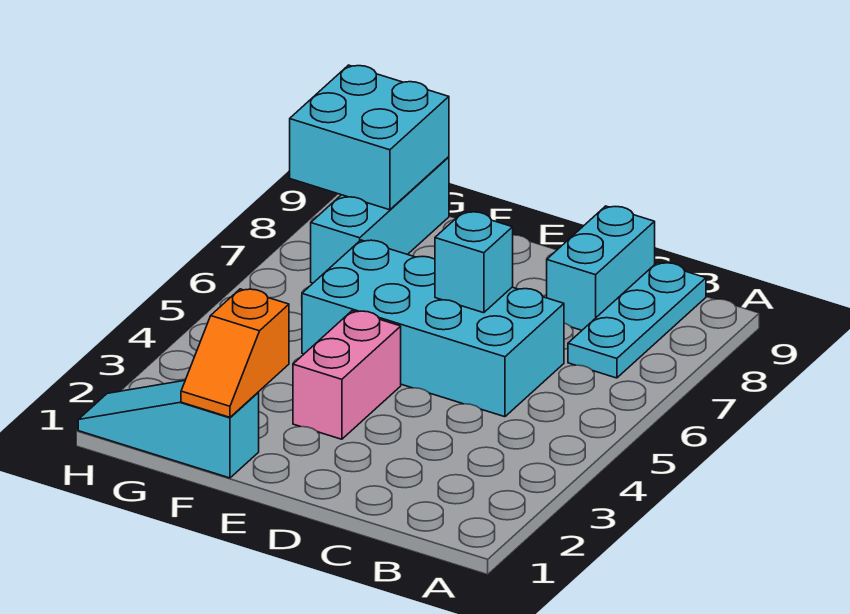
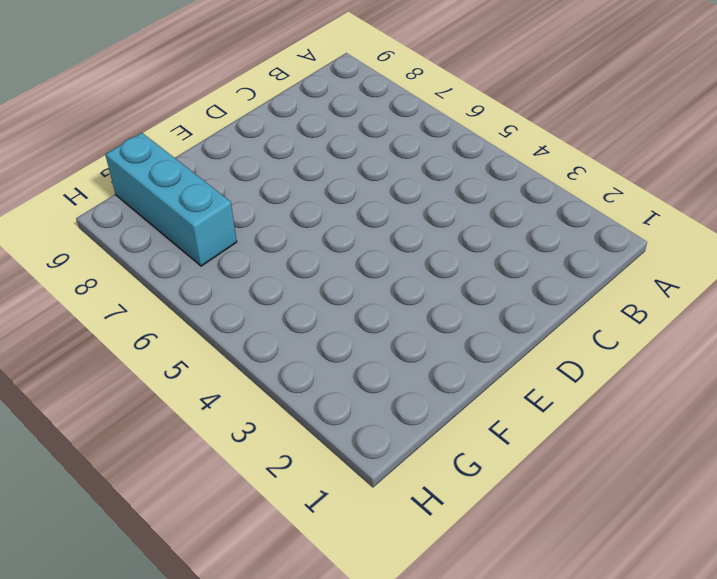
none -> cyan 1x3 plate [568,263,706,378]
none -> cyan 2x4 brick [302,240,564,417]

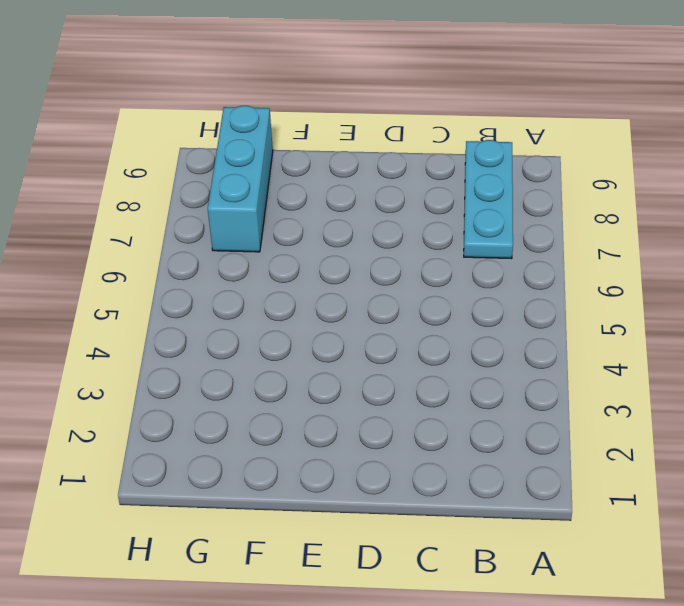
none -> cyan 2x4 brick [302,240,564,417]
none -> cyan 1x2 brick [547,206,655,330]

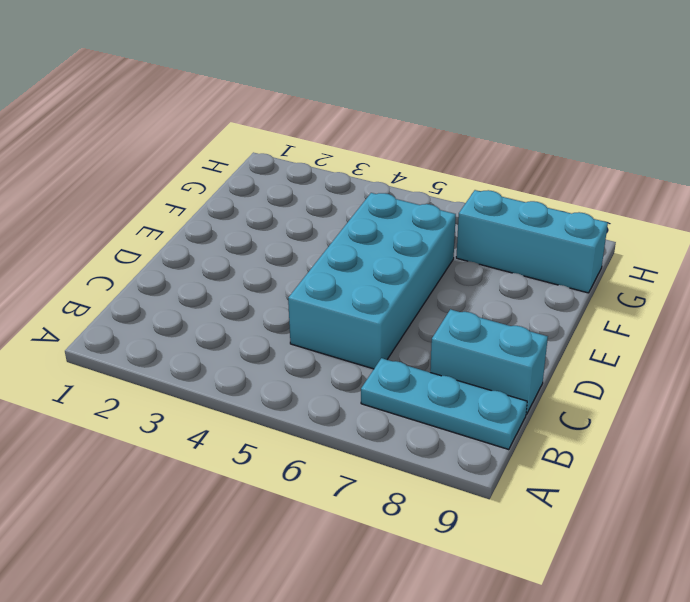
none -> pink 1x2 brick [293,311,401,439]
none -> cyan 1x3 slope [78,380,259,478]

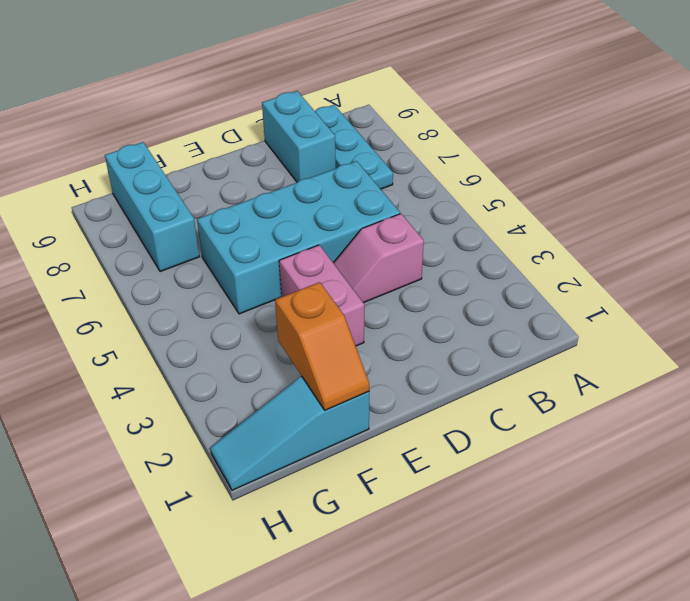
pink 1x2 slope [334,214,424,303] -> none
none -> cyan 1x1 brick [435,212,513,313]
none -> cyan 2x2 brick [290,65,449,210]

